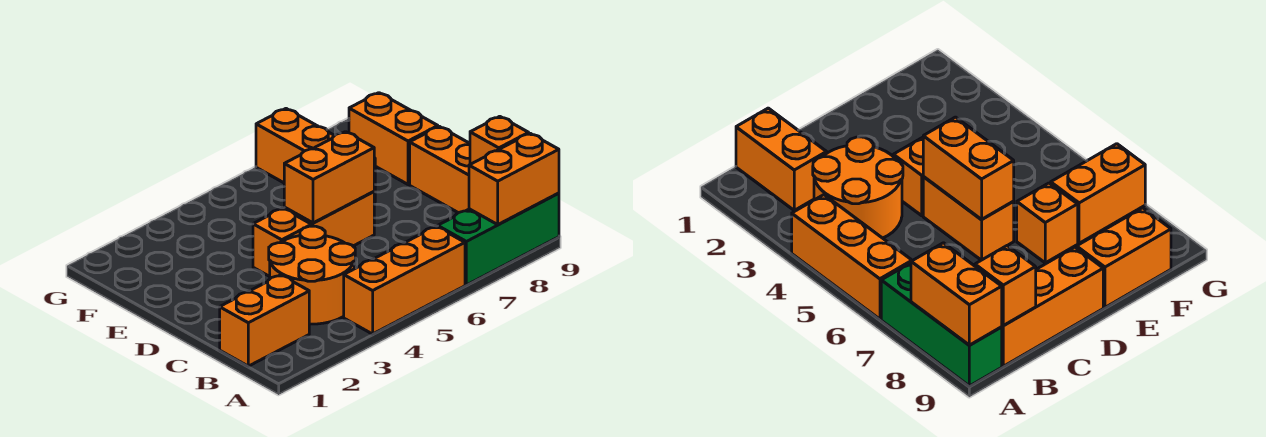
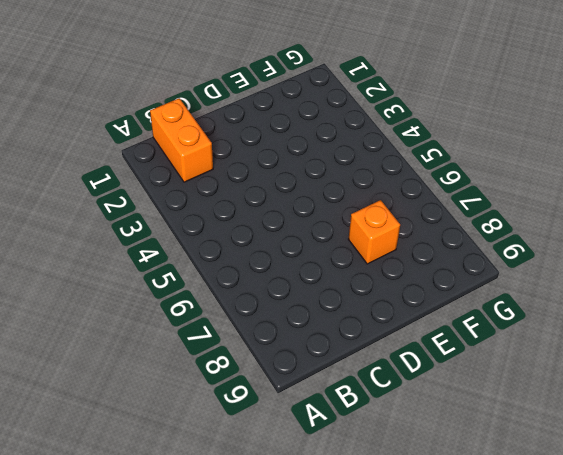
none -> orange 1x3 brick [344,226,465,334]
none -> green 1x3 brick [438,193,559,285]
none -> orange 2x2 round brick [269,226,355,324]

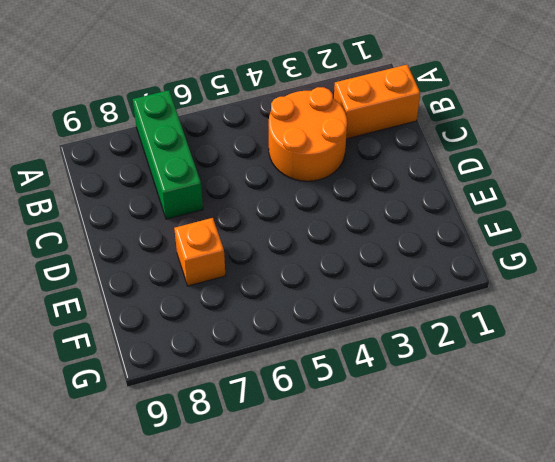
green 1x3 brick [133,90,203,219] -> green 1x3 brick turned to [438,193,559,285]
none -> orange 1x3 brick [344,226,465,334]
none -> orange 1x3 brick [410,126,470,213]
none -> orange 1x1 brick [253,208,312,277]

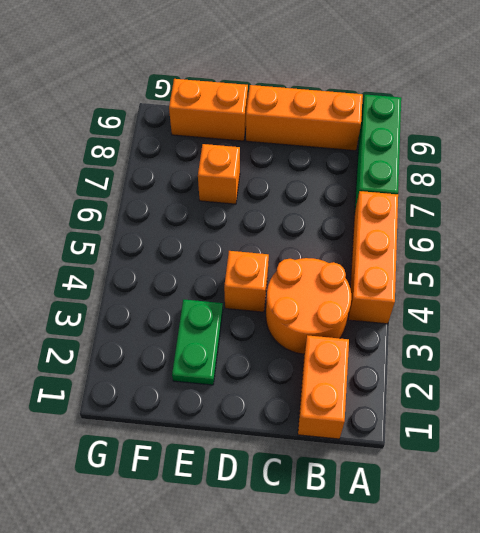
green 1x2 plate [172,299,223,385] -> none
none -> orange 1x2 brick [284,192,374,246]
none -> orange 1x2 brick [256,109,335,183]
none -> orange 1x2 brick [469,133,559,224]

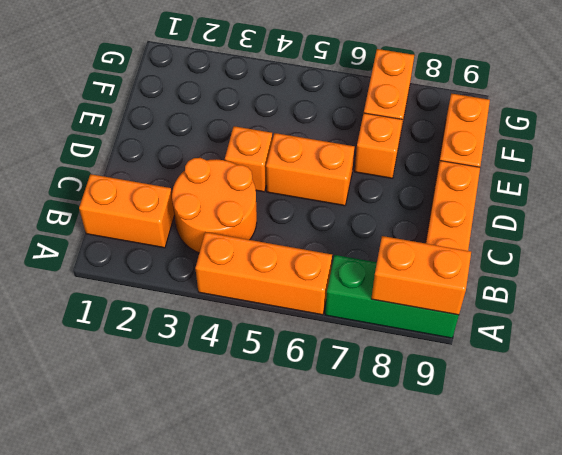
none -> orange 1x1 brick [470,116,529,164]
none -> orange 1x2 brick [284,132,374,223]

